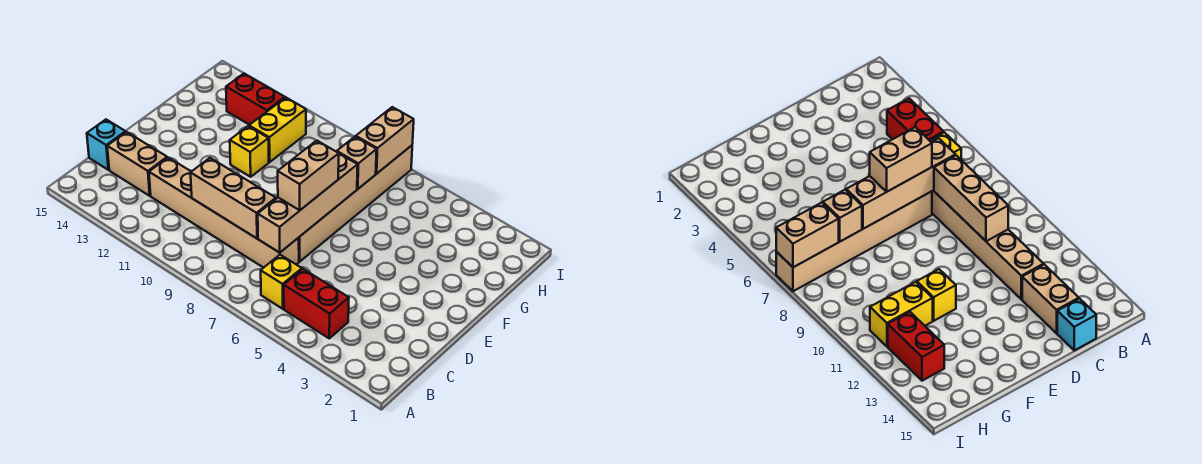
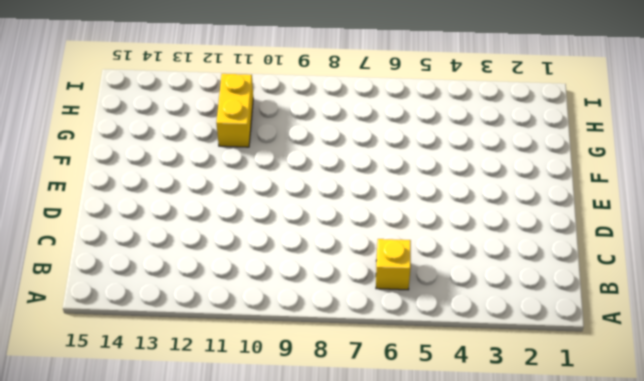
none -> red 1x2 brick [284,269,349,338]
none -> tan 1x6 brick [149,158,299,268]
none -> tan 1x2 brick [107,132,167,196]

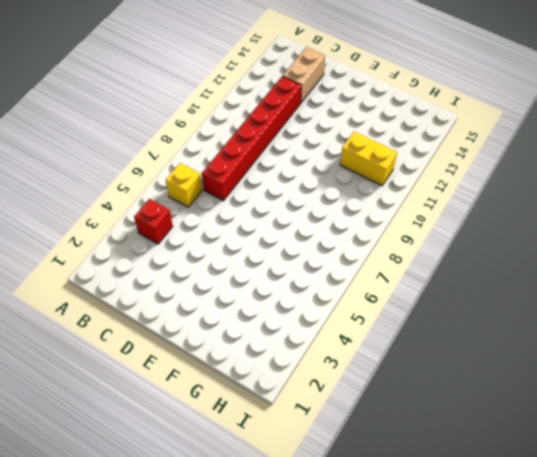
red 1x1 brick [134,199,173,244] -> red 1x2 brick [284,269,349,338]
red 1x6 brick [202,76,301,201] -> tan 1x6 brick [149,158,299,268]
none -> cyan 1x1 brick [87,120,125,170]
none -> tan 1x6 brick [299,145,412,261]
none -> yellow 1x1 brick [230,126,269,177]

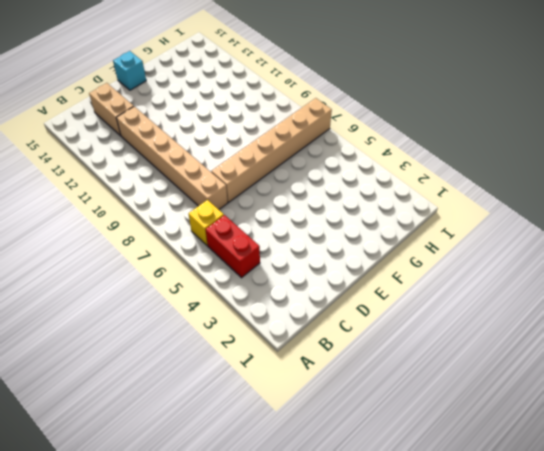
cyan 1x1 brick [113,51,146,90] -> cyan 1x1 brick moved to [87,120,125,170]
none -> yellow 1x1 brick [230,126,269,177]
none -> yellow 1x2 brick [249,98,306,162]
none -> red 1x2 brick [226,74,285,125]

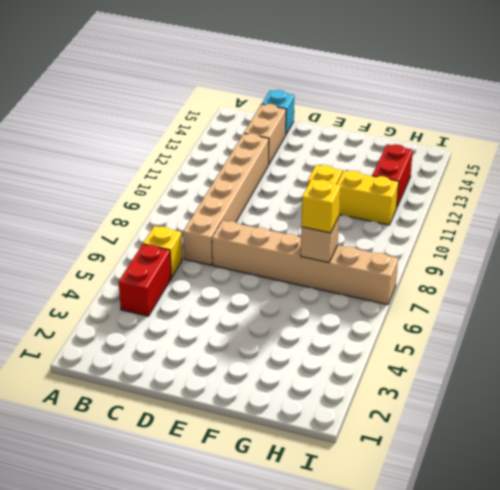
yellow 1x1 brick [301,179,341,233] -> none
none -> tan 1x4 brick [258,154,358,253]
none -> tan 1x3 brick [191,158,276,238]
none -> tan 1x2 brick [356,107,414,174]

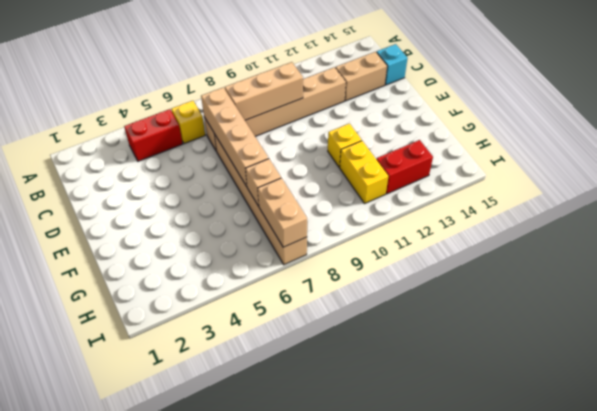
none -> tan 1x2 brick [278,141,339,210]

